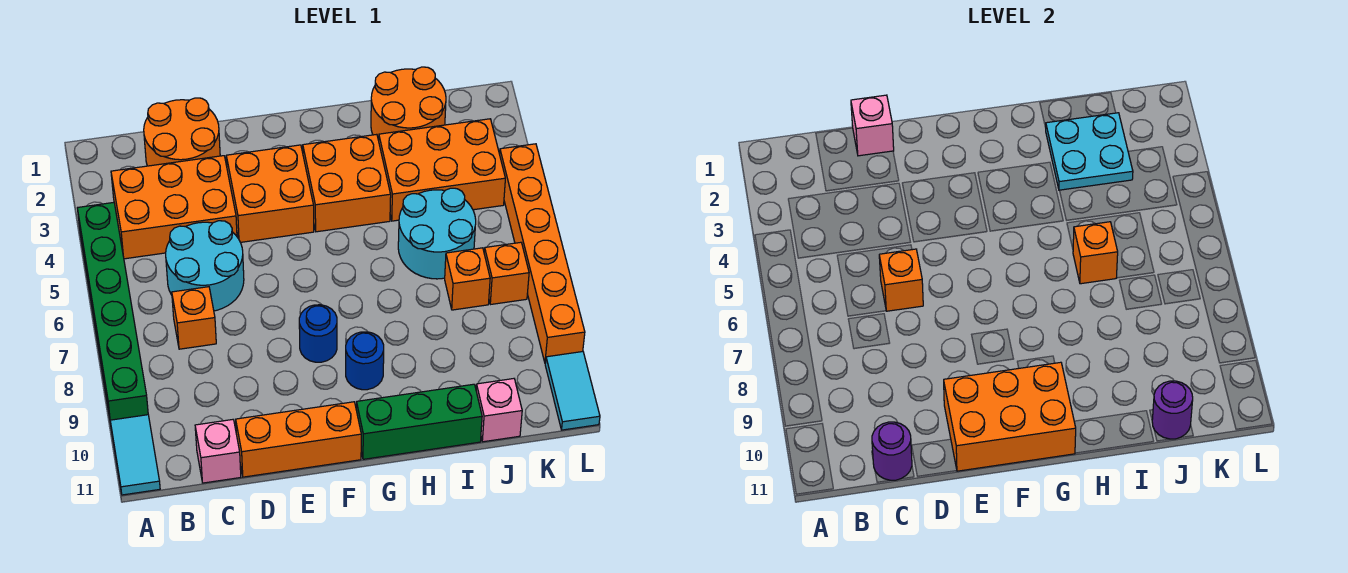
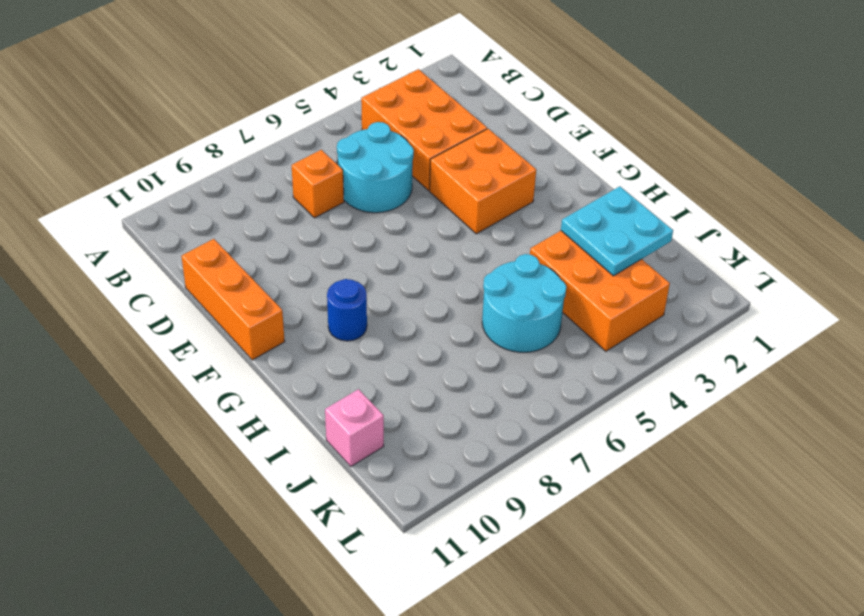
none -> green 1x6 brick [77,202,148,420]
none -> cyan 1x2 tile [110,415,160,495]
none -> orange 2x2 round brick [144,98,220,166]

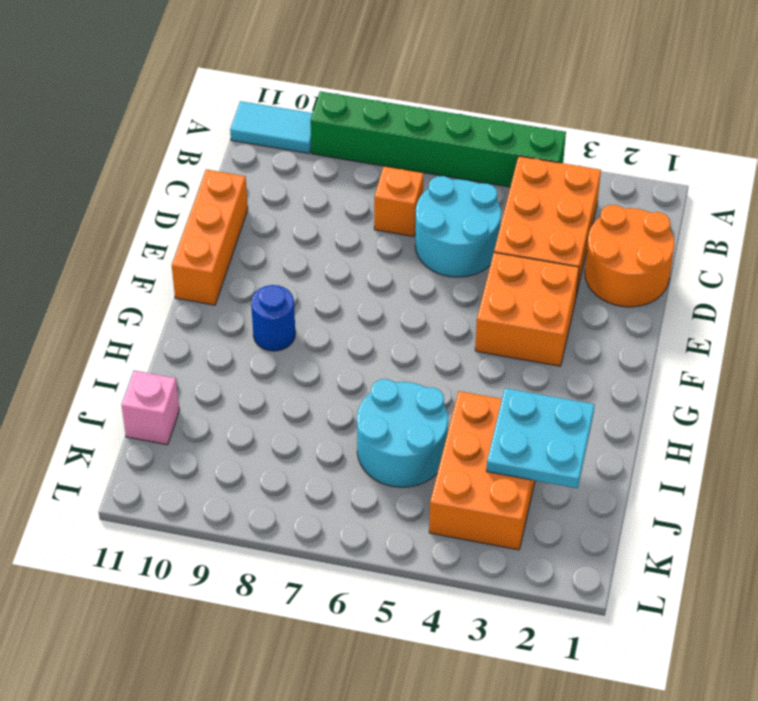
none -> pink 1x1 brick [195,420,241,483]
none -> blue 1x1 round brick [299,305,337,362]
none -> orange 2x2 brick [303,134,391,232]

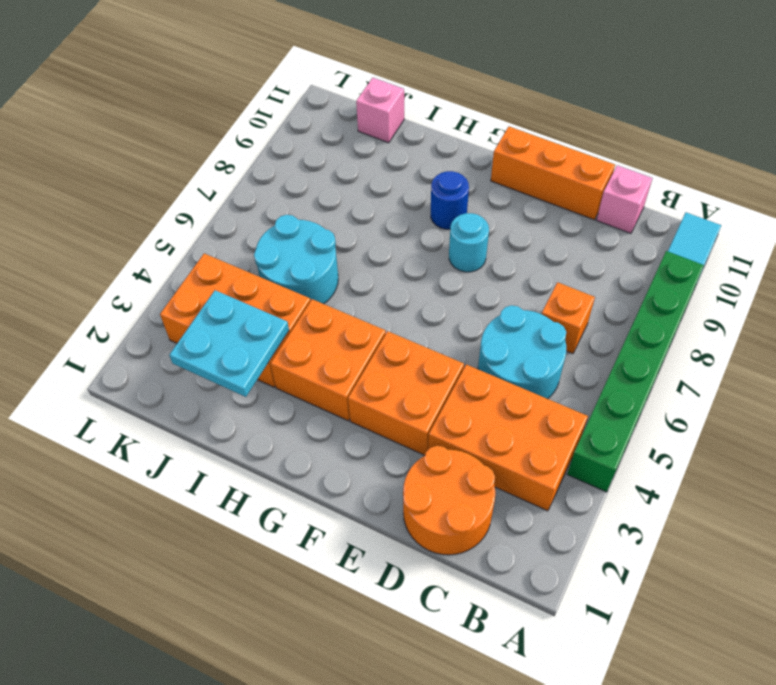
cyan 1x1 round brick [449,213,489,272] -> blue 1x1 round brick [299,305,337,362]
none -> green 1x3 brick [356,384,482,459]
none -> orange 2x2 round brick [371,67,446,140]
none -> orange 1x1 brick [445,248,490,310]

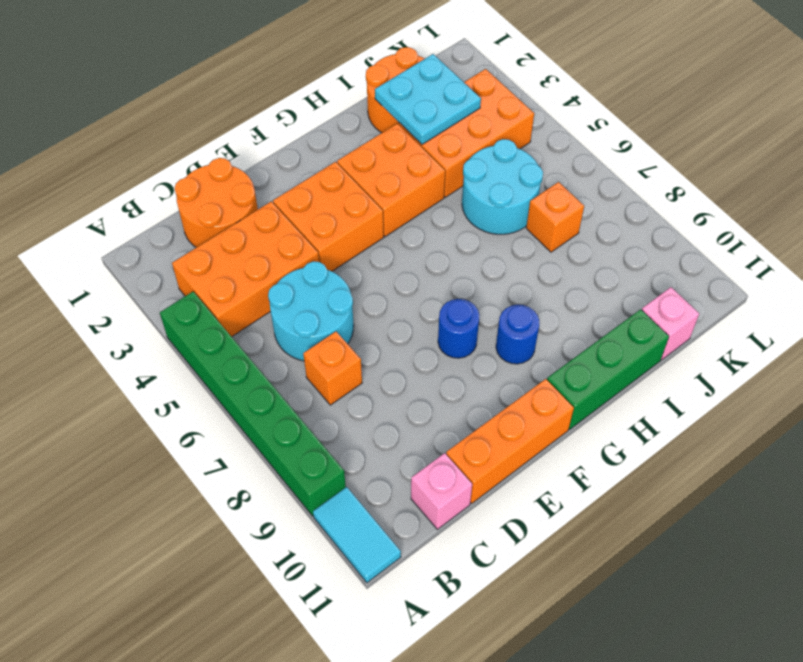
none -> orange 1x1 brick [484,242,529,304]
none -> orange 1x6 brick [500,144,585,363]
none -> cyan 1x2 tile [545,352,600,430]

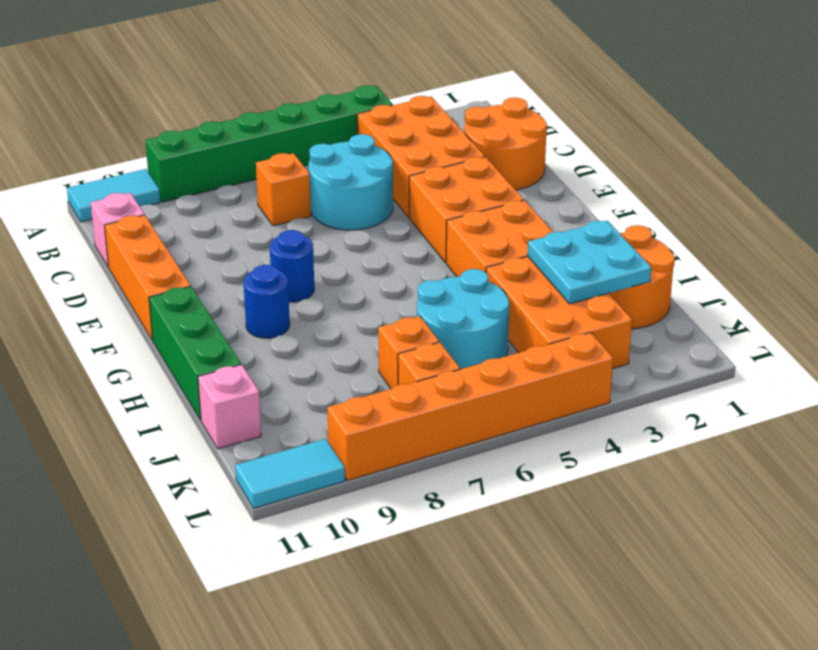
none -> purple 1x1 round brick [872,422,912,480]
none -> pink 1x1 brick [851,95,894,156]
none -> orange 1x1 brick [879,249,923,311]

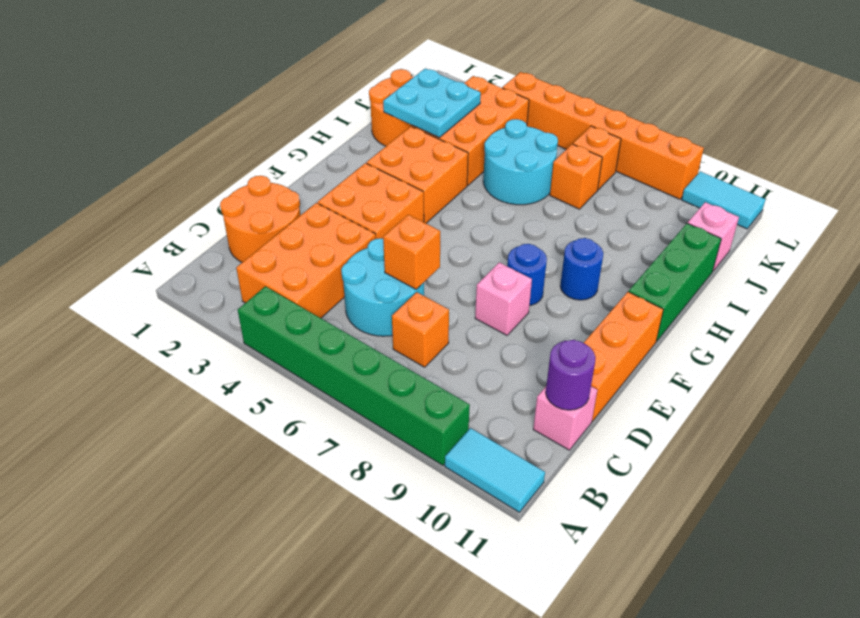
pink 1x1 brick [475,262,532,335] -> pink 1x1 brick moved to [851,95,894,156]
none -> orange 2x3 brick [944,362,1076,471]
none -> orange 1x1 brick [1073,222,1118,284]
none -> purple 1x1 round brick [1152,381,1193,439]

